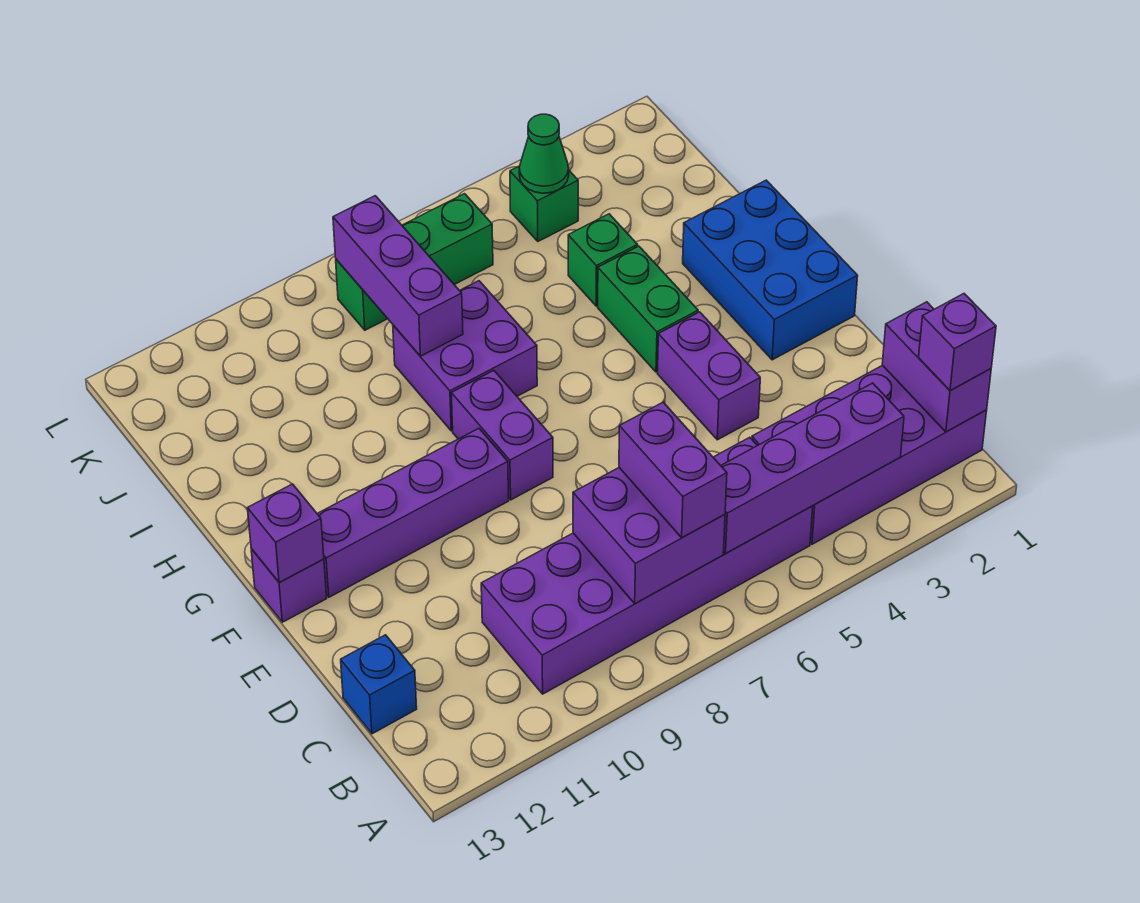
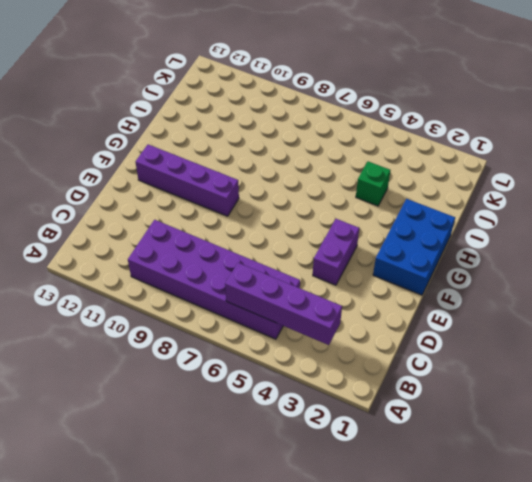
none -> purple 2x4 brick [752,365,987,544]
none -> blue 1x1 brick [341,635,417,734]
none -> purple 1x2 brick [451,371,553,500]

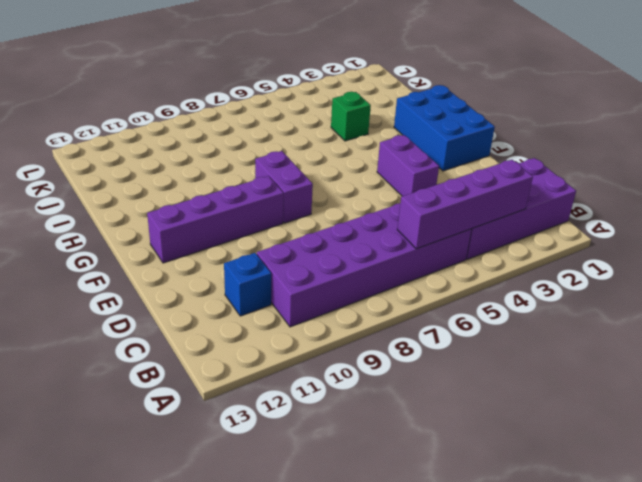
blue 1x1 brick [224,253,271,316] -> blue 1x1 brick moved to [341,635,417,734]
none -> purple 1x1 brick [251,549,327,622]
none -> green 1x2 brick [598,246,698,372]
none -> purple 2x2 brick [393,281,537,431]

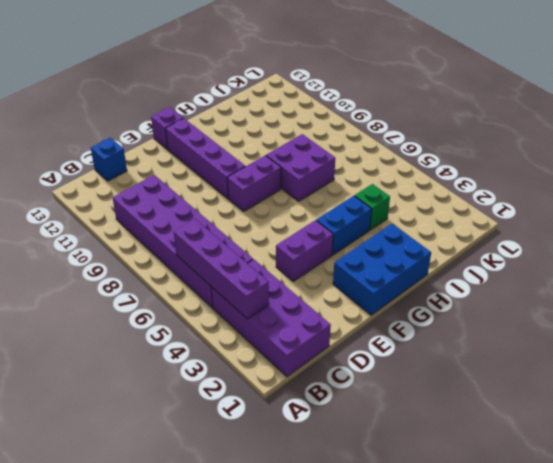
blue 1x2 brick [316,196,372,255] -> green 1x2 brick [598,246,698,372]
none -> green 1x1 brick [510,166,578,241]
none -> green 1x3 brick [336,194,493,330]
none -> purple 1x2 brick [882,302,991,432]

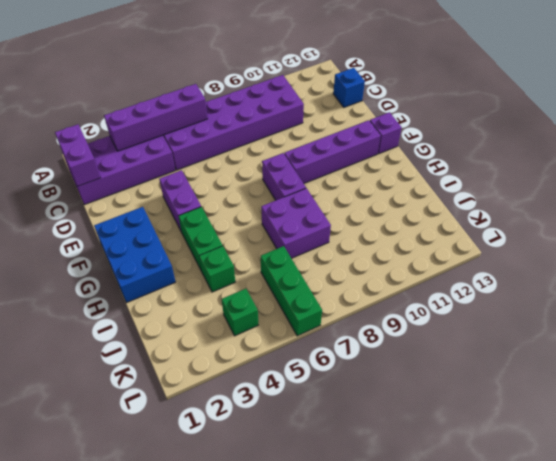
green 1x3 brick [261,246,322,336] -> green 1x3 brick turned to [336,194,493,330]
none -> purple 2x2 brick [573,468,725,603]
none -> purple 1x1 brick [248,484,324,582]
none -> purple 1x3 brick [333,196,463,356]

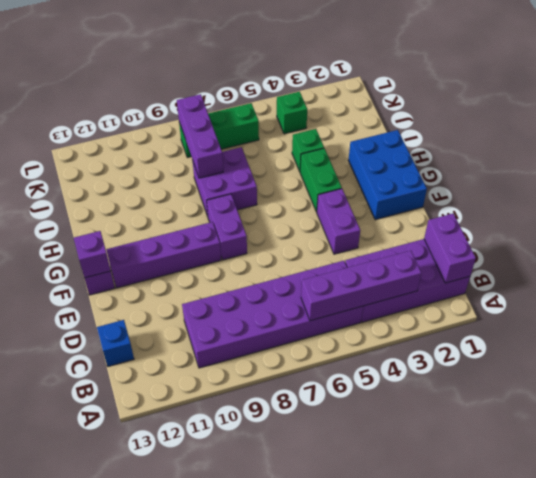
none -> purple 2x2 brick [573,468,725,603]
none -> green 1x1 cone [519,114,569,193]
none -> purple 1x1 brick [919,294,996,391]

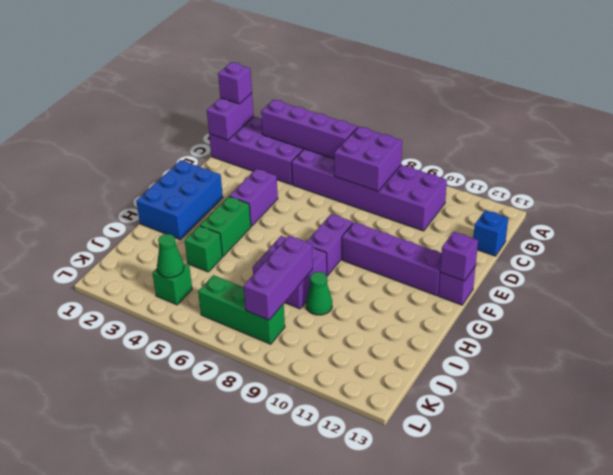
green 1x1 cone [306,272,332,315] -> none
none -> purple 1x2 brick [619,402,727,538]

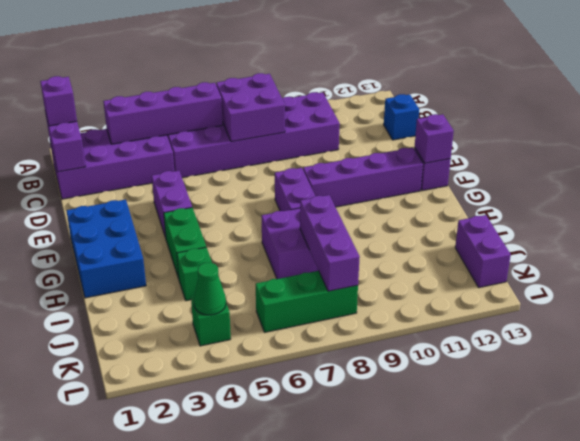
purple 1x2 brick [455,215,511,288] -> purple 1x2 brick moved to [619,402,727,538]

